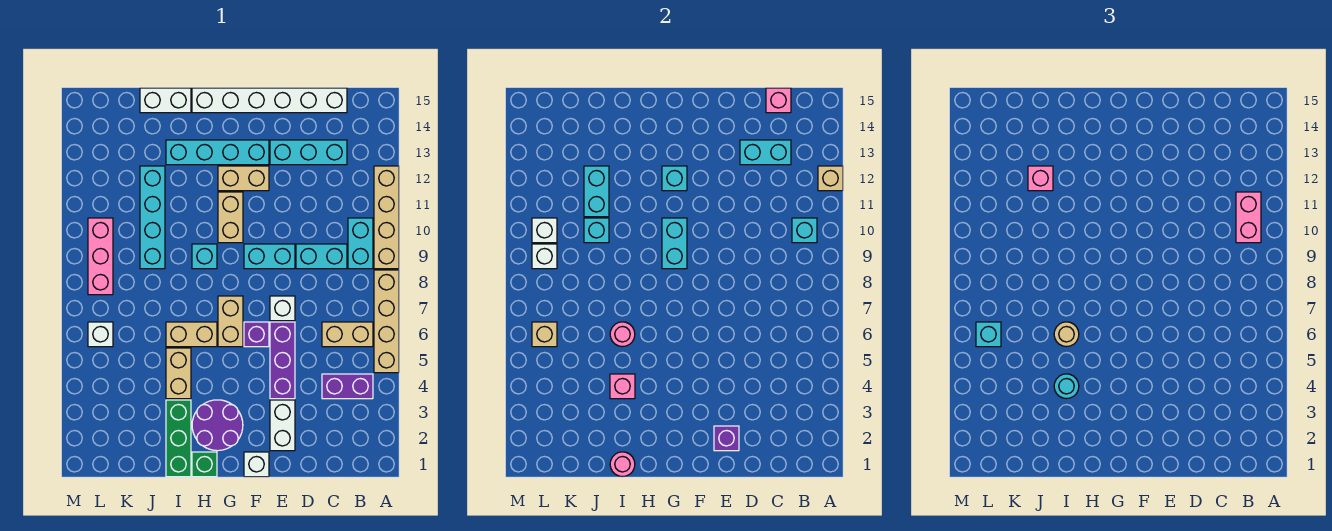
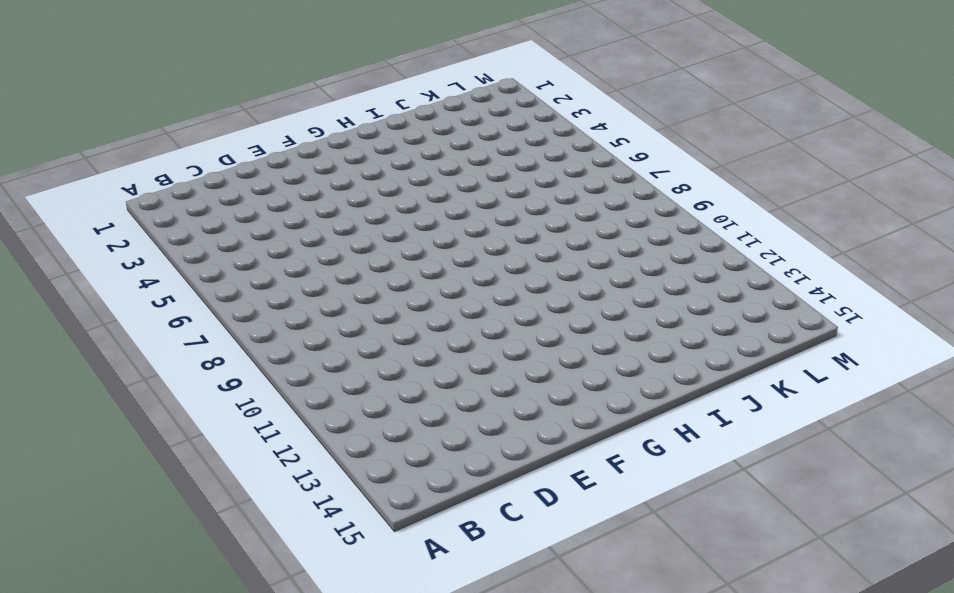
none -> tan 1x4 brick [374,270,399,373]
none -> tan 1x4 brick [374,166,399,269]
none -> purple 1x2 brick [322,374,373,399]
none -> tan 1x2 brick [322,322,373,347]

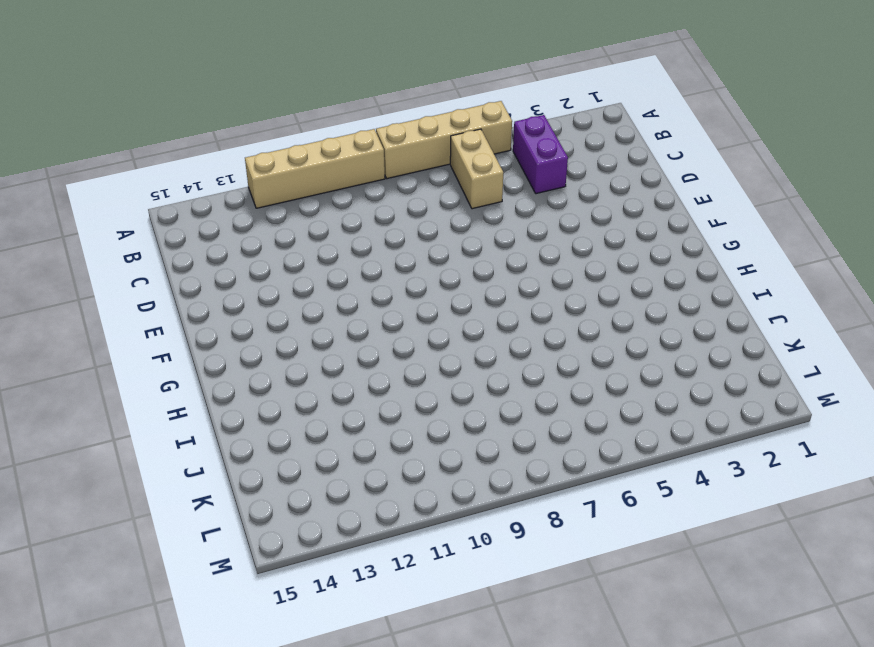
none -> cyan 1x2 brick [348,218,373,269]
none -> cyan 1x2 brick [296,244,347,269]
none -> cyan 1x3 brick [270,140,347,165]
none -> white 1x6 brick [192,88,347,113]

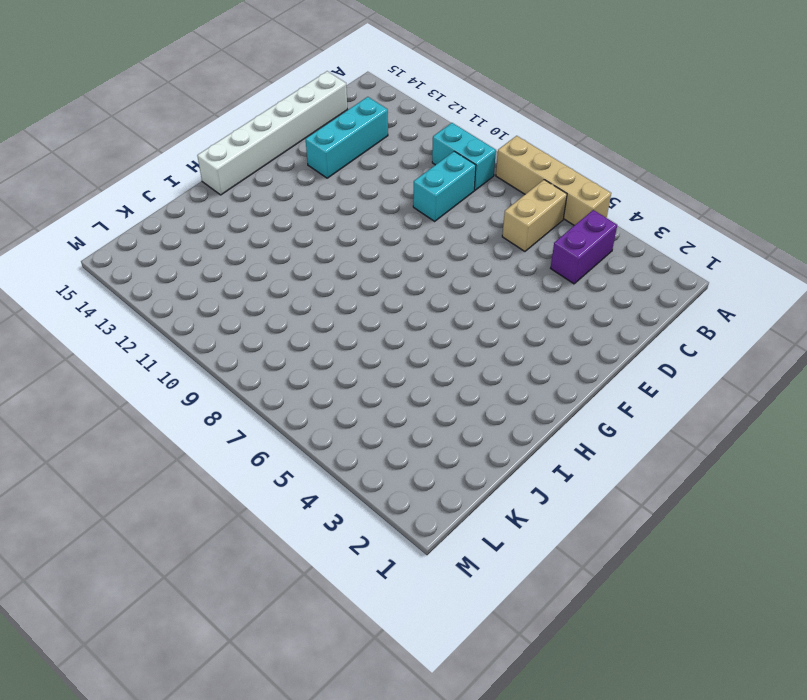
none -> tan 1x4 brick [374,166,399,269]
none -> white 1x2 brick [270,400,295,451]
none -> purple 1x3 brick [270,322,295,399]
none -> white 1x1 brick [270,296,295,321]

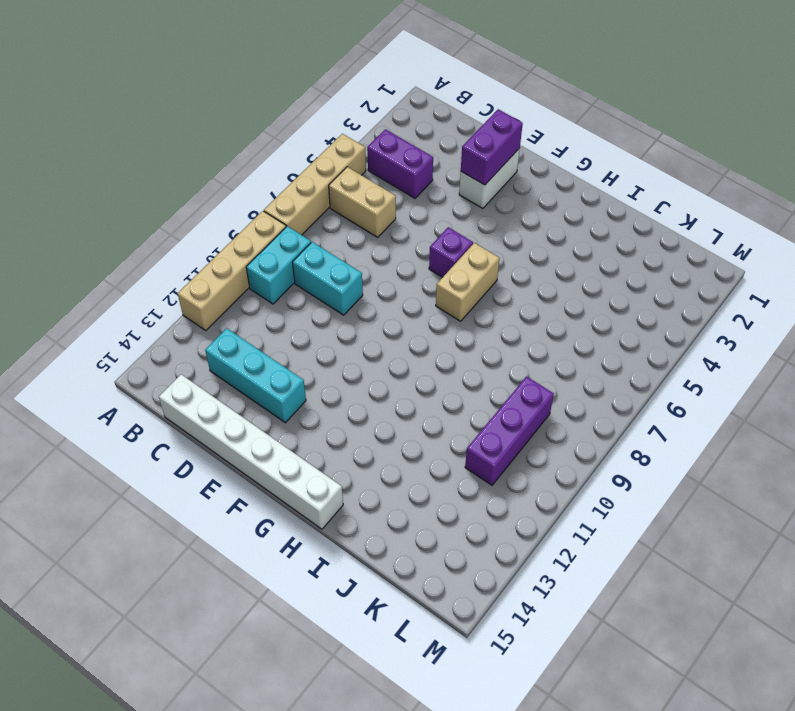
purple 1x2 brick [461,109,523,185] -> purple 1x1 brick [714,426,739,451]
purple 1x3 brick [465,376,554,485] -> purple 1x3 brick moved to [270,322,295,399]
none -> white 1x1 brick [270,296,295,321]
none -> cyan 1x2 brick [244,244,295,269]
none -> white 1x1 brick [244,452,269,477]
none -> tan 1x2 brick [218,166,269,191]

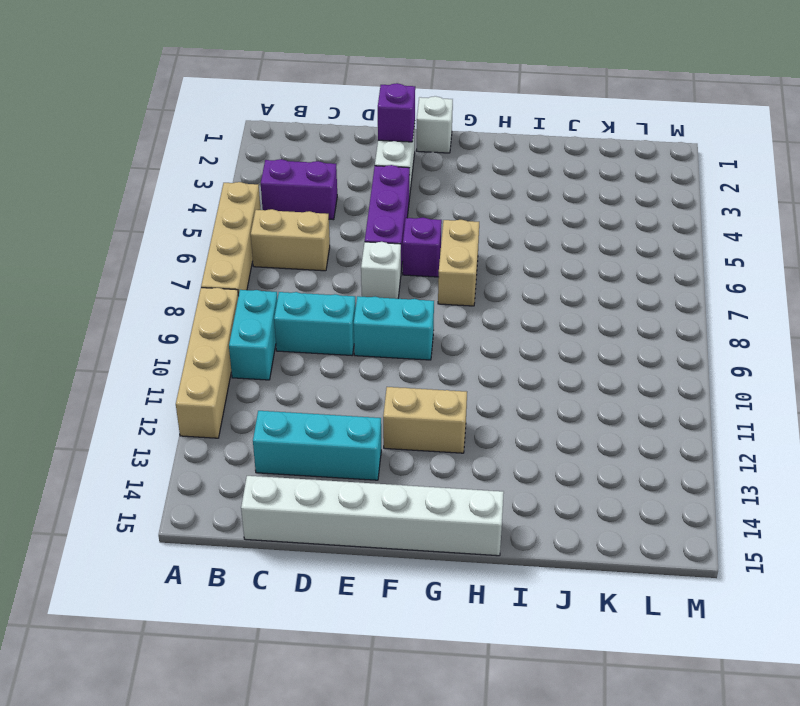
none -> cyan 1x4 brick [166,140,269,165]
none -> purple 2x2 round brick [192,400,243,451]
none -> tan 1x2 brick [218,192,243,243]
none -> green 1x1 brick [192,452,217,477]

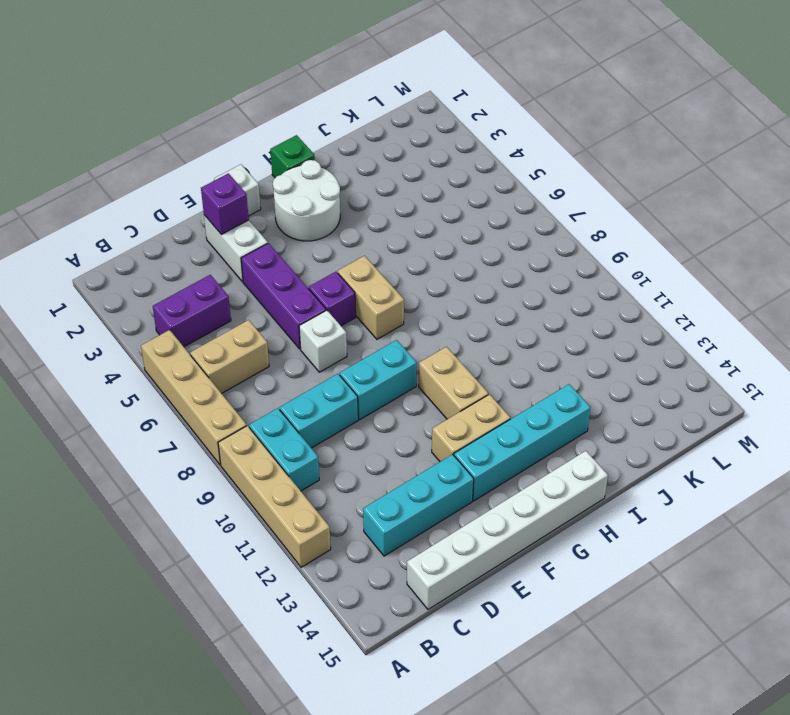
white 2x2 round brick [273,160,340,241] -> purple 2x2 round brick [192,400,243,451]
none -> tan 1x2 brick [166,322,217,347]
none -> cyan 1x1 brick [192,244,217,269]
none -> green 1x3 brick [166,400,191,477]
none -> tan 1x2 brick [166,348,191,399]

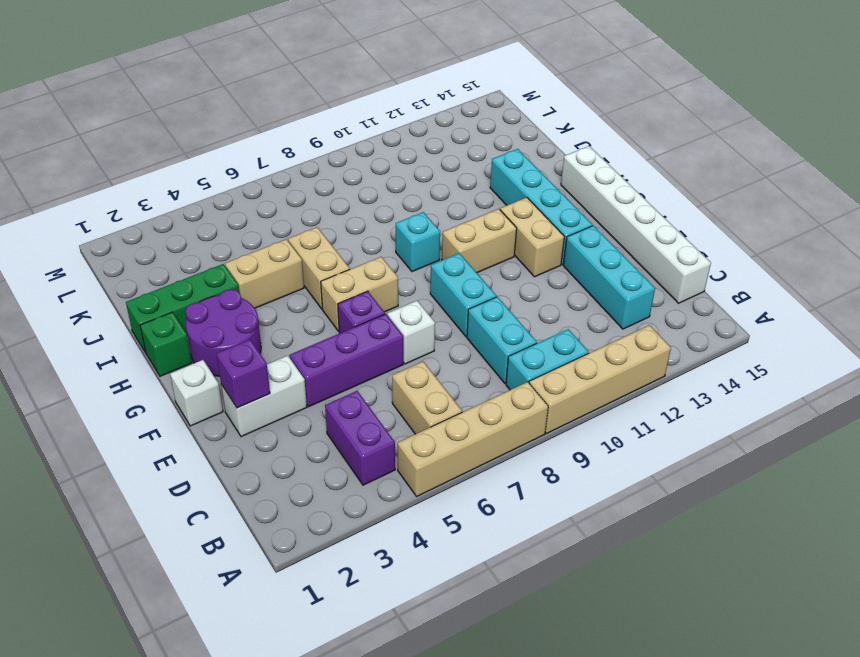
none -> white 1x2 brick [140,88,191,113]
none -> cyan 1x4 brick [140,166,165,269]
none -> white 1x1 brick [88,322,113,347]
none -> pink 1x3 brick [88,218,113,295]

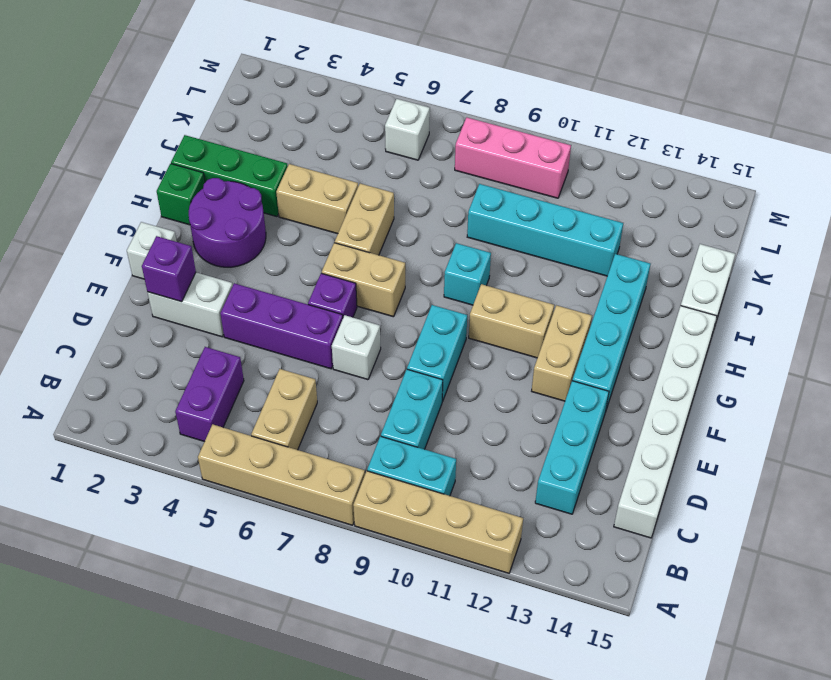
none -> tan 1x1 brick [818,166,843,191]
none -> cyan 1x1 brick [792,218,817,243]
none -> cyan 1x2 brick [740,140,791,165]
none -> pink 1x1 brick [766,88,791,113]

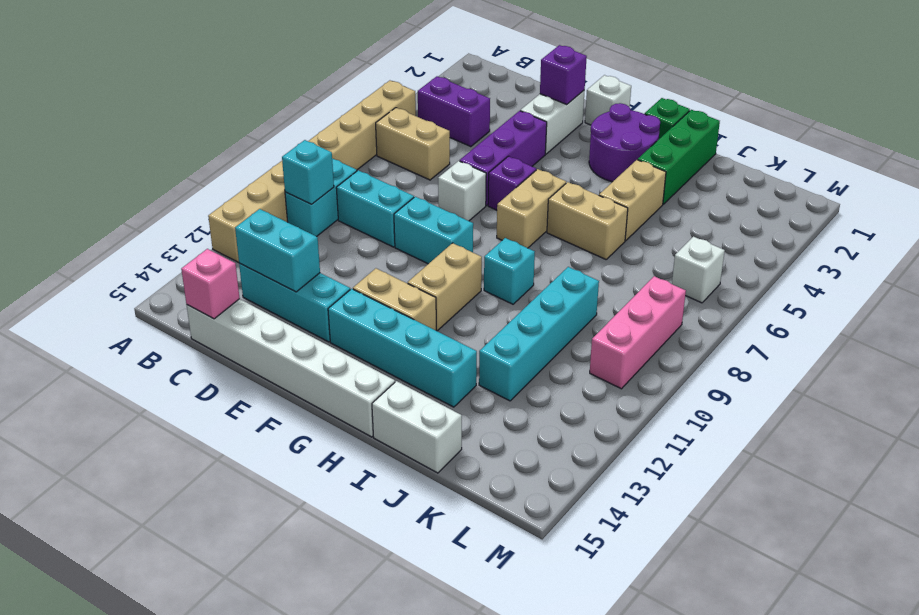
none -> tan 1x1 brick [818,166,843,191]
none -> cyan 1x2 brick [662,218,687,269]
none -> cyan 1x1 brick [662,166,687,191]
none -> pink 1x1 round brick [610,452,635,477]

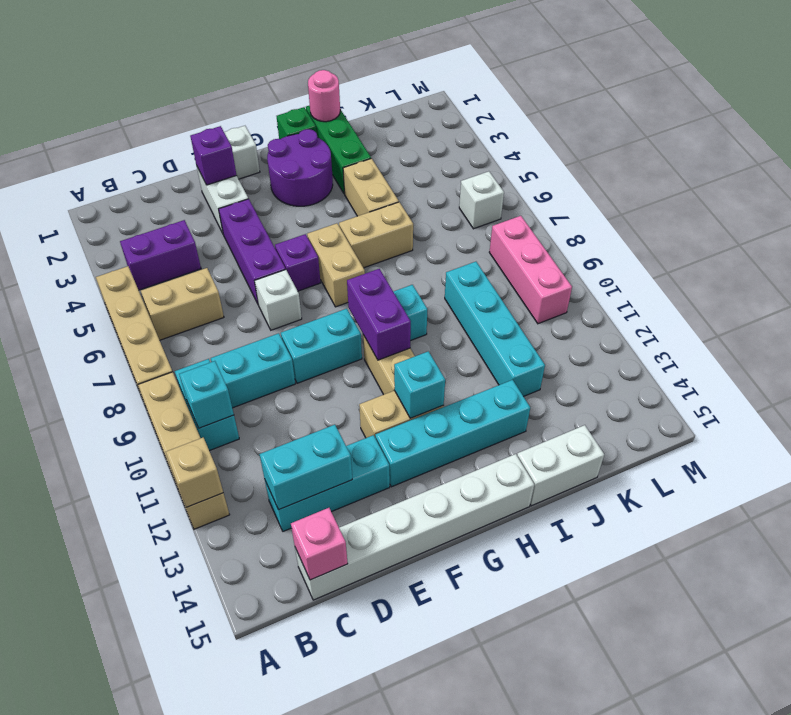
purple 1x2 brick [347,269,411,360] -> cyan 1x2 brick [662,218,687,269]
none -> pink 1x1 brick [610,374,635,399]
none -> pink 1x1 round brick [610,322,635,347]
none -> cyan 1x1 brick [584,218,609,243]
none -> cyan 1x2 brick [584,166,609,217]

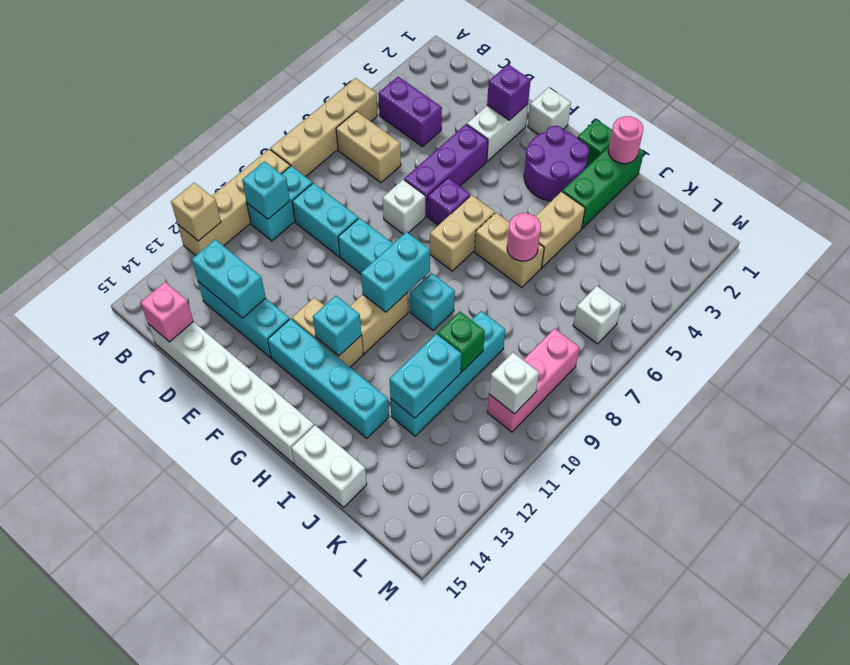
green 1x1 brick [438,311,485,372] -> cyan 1x1 brick [584,218,609,243]
none -> pink 1x1 brick [610,374,635,399]
none -> tan 1x1 brick [532,322,557,347]
none -> white 1x1 brick [532,244,557,269]
none -> pink 1x2 brick [1236,192,1261,243]

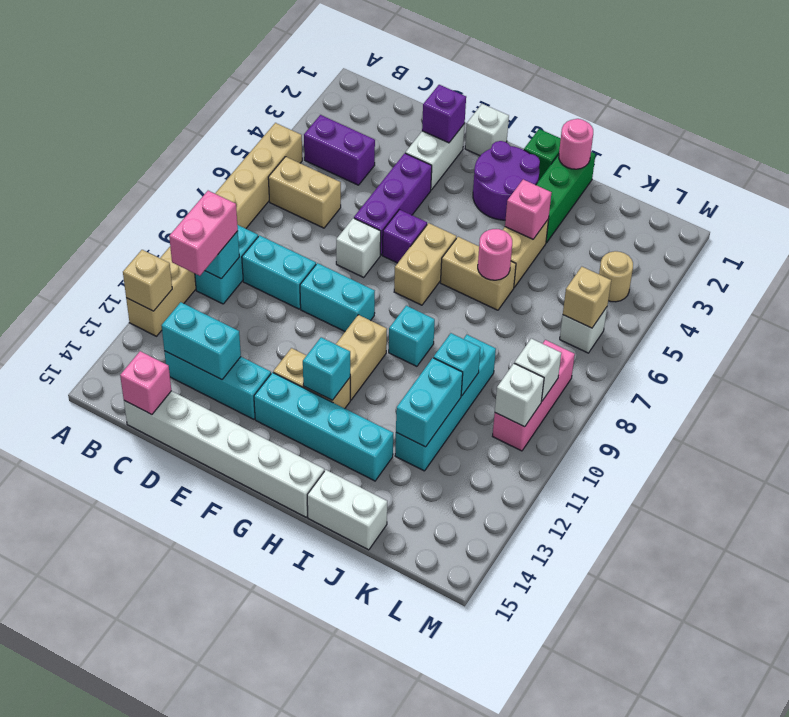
tan 1x1 round brick [599,251,633,302] -> tan 1x1 round brick moved to [1054,322,1079,347]
none -> cyan 1x2 brick [662,218,687,269]
none -> cyan 1x1 round brick [1054,374,1079,399]
none -> pink 1x1 brick [1028,166,1053,191]
none -> cyan 1x1 brick [976,322,1001,347]

